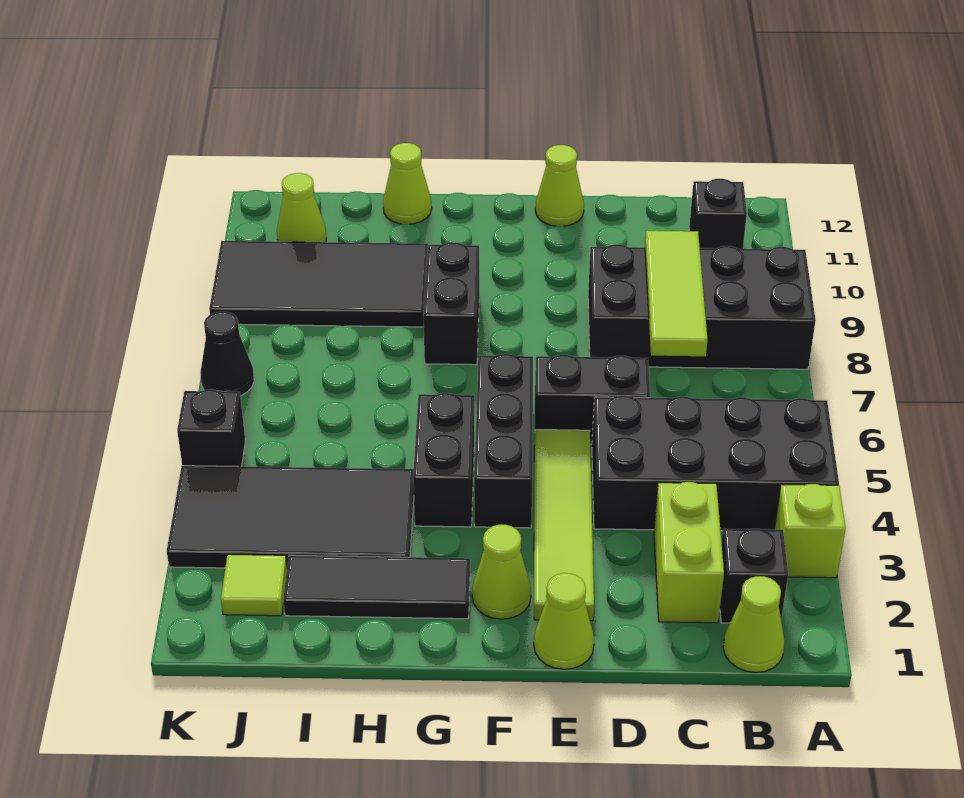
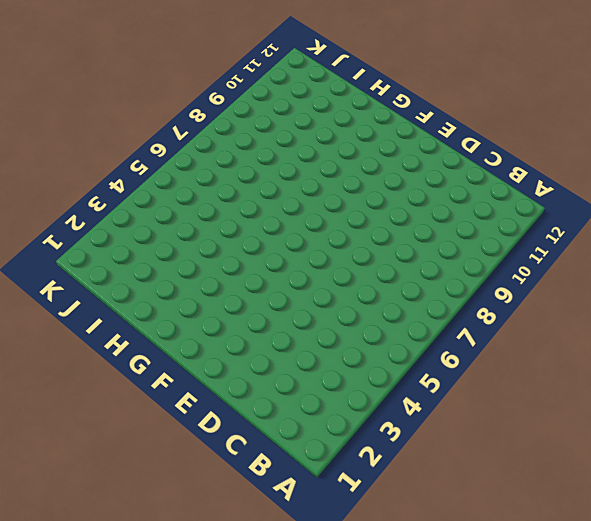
none -> lime 1x1 brick [774,484,846,578]
none -> black 2x4 brick [592,396,839,531]
none -> black 2x4 brick [588,245,816,369]

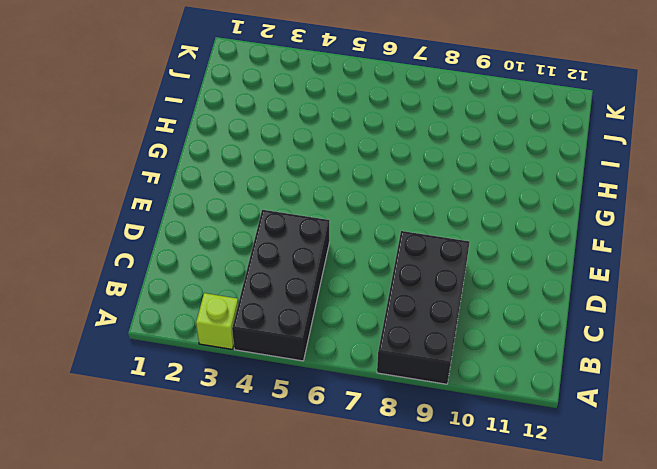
none -> lime 1x1 cone [723,576,785,672]
none -> black 1x1 brick [720,529,788,623]
none -> black 1x1 brick [689,179,747,249]

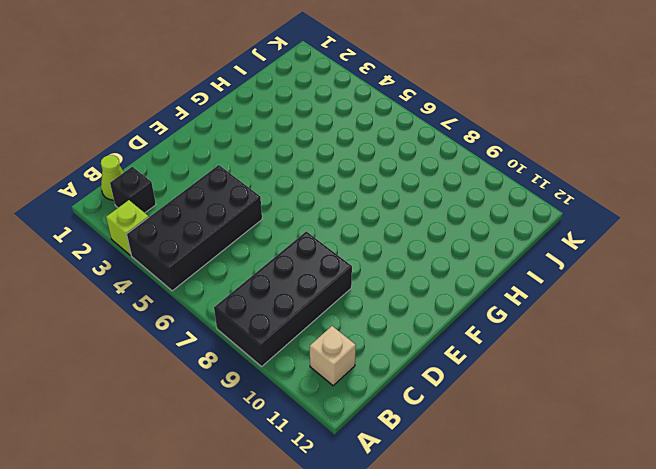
tan 1x1 brick [310,326,356,386] -> black 1x1 brick [689,179,747,249]
none -> lime 1x2 brick [654,482,724,623]
none -> black 1x2 brick [535,355,650,444]
none -> lime 1x1 cone [534,573,594,669]

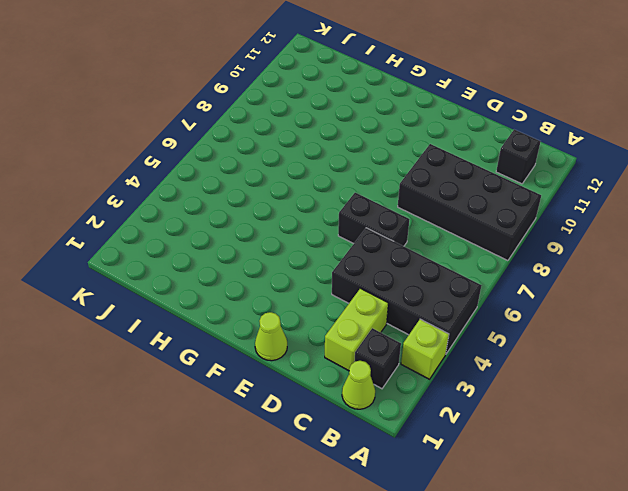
none -> lime 1x4 tile [534,430,594,621]
none -> lime 1x1 cone [535,145,584,226]
none -> lime 1x1 cone [472,525,531,619]

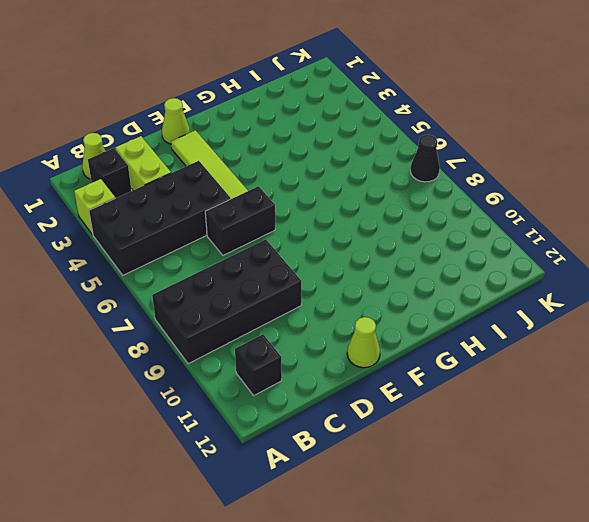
none -> lime 1x1 cone [472,525,531,619]
none -> black 1x3 brick [474,354,533,528]
none -> black 1x3 tile [283,555,470,619]

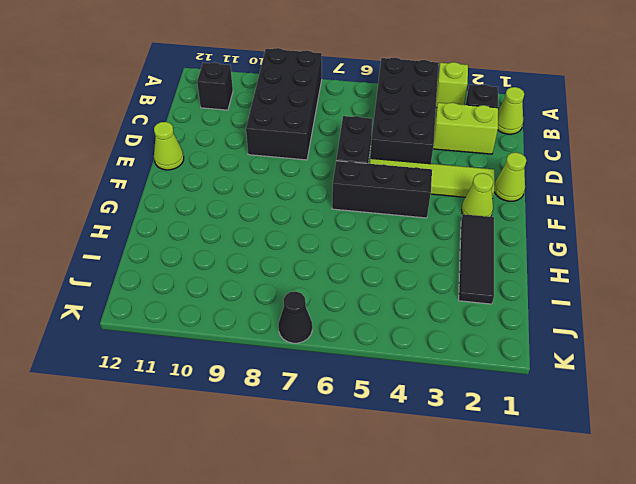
none -> black 1x2 brick [413,393,474,527]
none -> black 1x2 brick [423,242,479,365]
none -> black 2x4 tile [167,466,414,568]

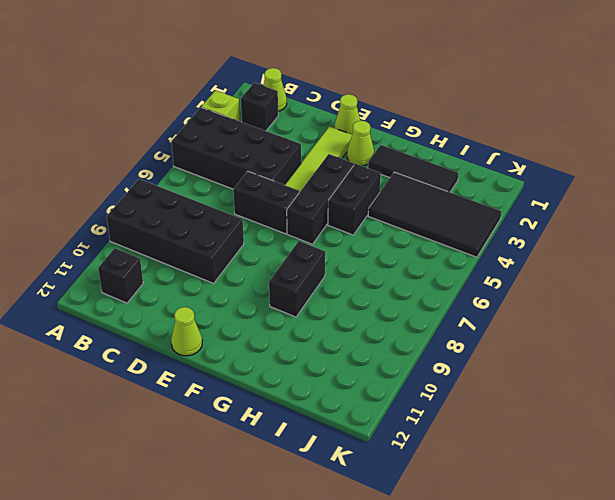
none -> lime 1x2 brick [654,482,724,623]
none -> black 2x4 tile [209,241,428,327]
none -> lime 1x1 cone [383,143,432,224]

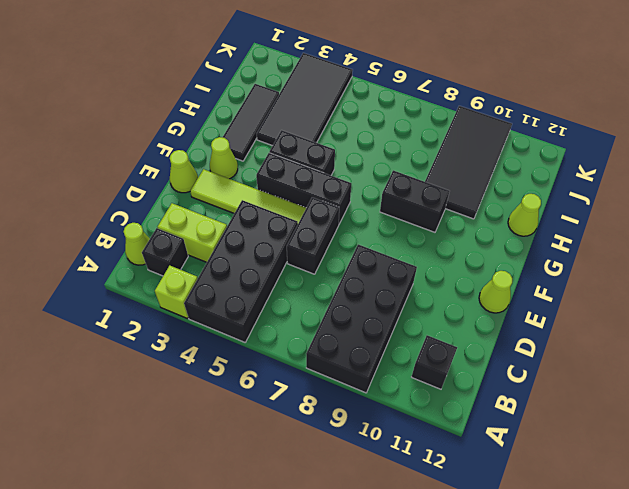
none -> lime 1x1 tile [221,554,287,616]
none -> lime 1x1 cone [277,173,326,242]
none -> black 1x1 brick [177,390,245,467]

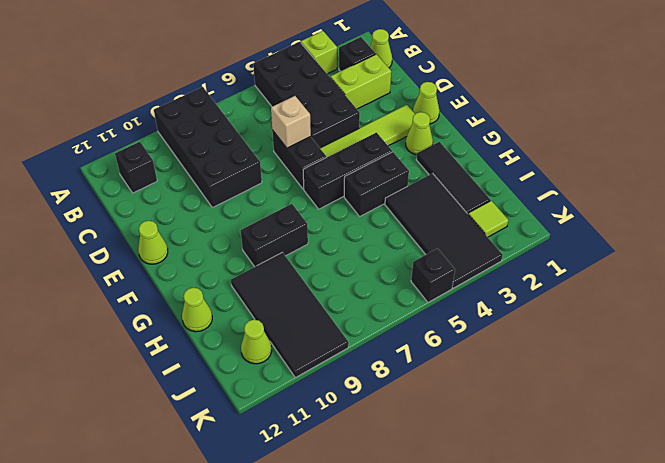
tan 1x1 brick [271,96,311,148] -> none
none -> black 1x1 cone [200,312,254,396]
none -> lime 1x3 tile [645,231,707,356]

